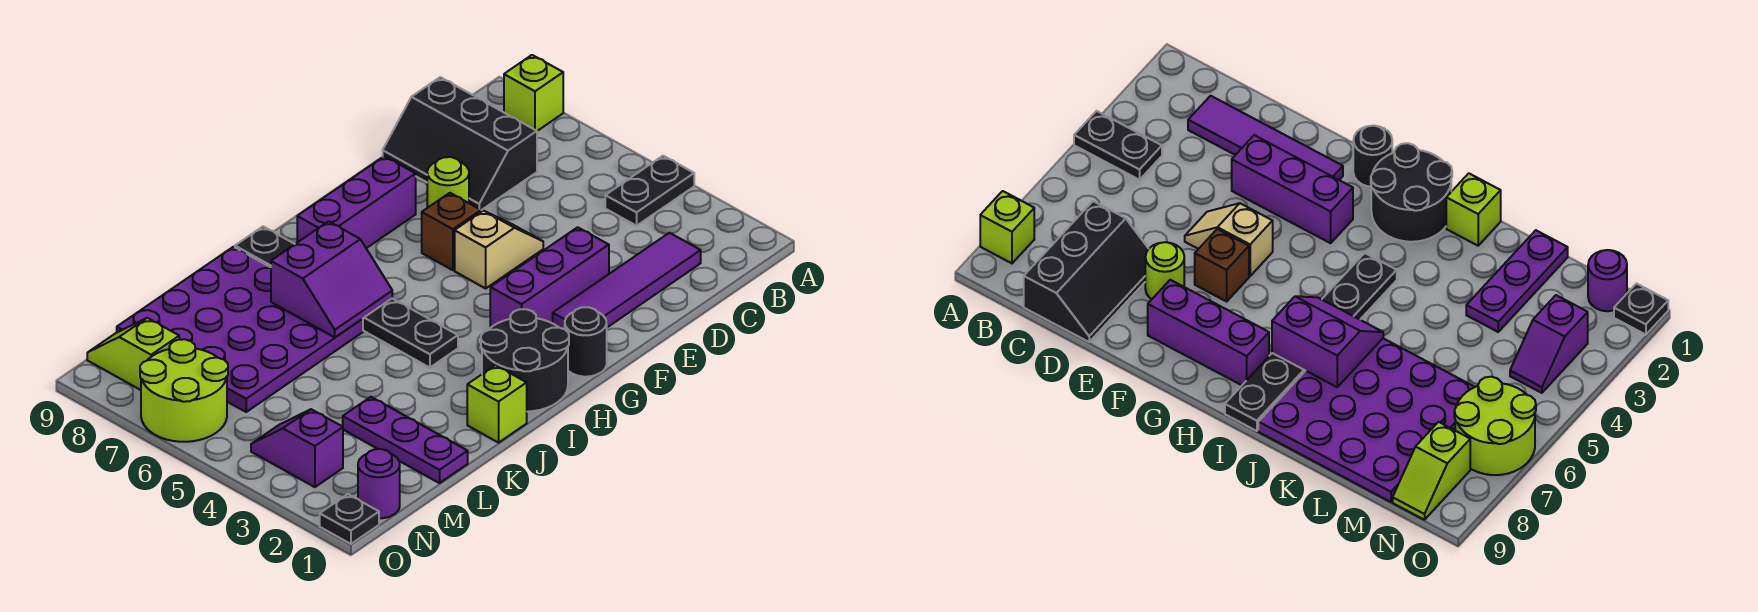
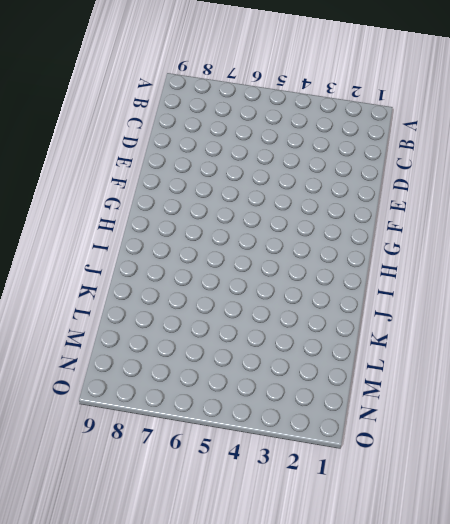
none -> black 1x2 plate [605,156,694,226]
none -> lime 1x1 brick [504,55,563,131]
none -> purple 1x4 tile [553,233,701,329]

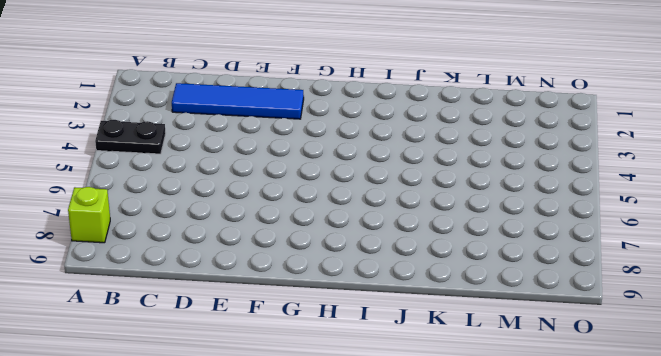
blue 1x4 tile [172,83,304,119] -> purple 1x4 tile [553,233,701,329]
none -> black 2x3 slope [383,77,537,210]
none -> purple 1x3 brick [490,227,609,328]
none -> tan 1x2 slope [455,211,543,288]

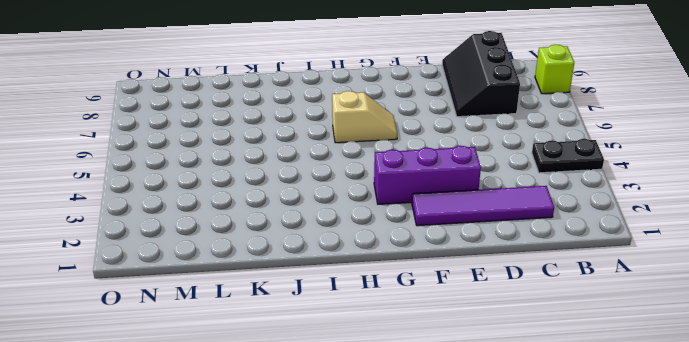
tan 1x2 slope [332,91,397,143] -> tan 1x2 slope moved to [455,211,543,288]
none -> lime 1x1 round brick [427,157,469,208]
none -> brown 1x1 brick [422,193,481,270]
none -> purple 1x3 brick [297,156,416,248]

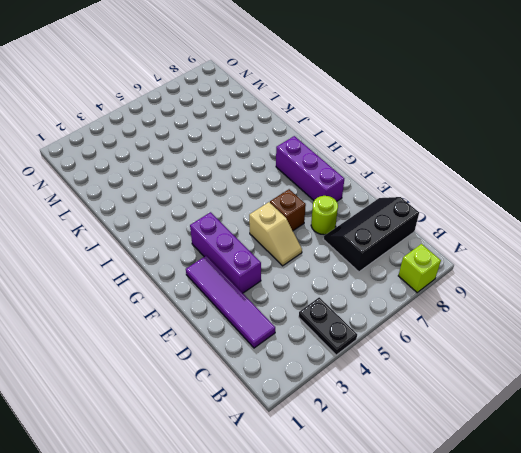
none -> black 1x1 round brick [565,307,607,377]
none -> black 2x2 round brick [481,309,569,412]
none -> black 1x6 plate [235,227,458,368]

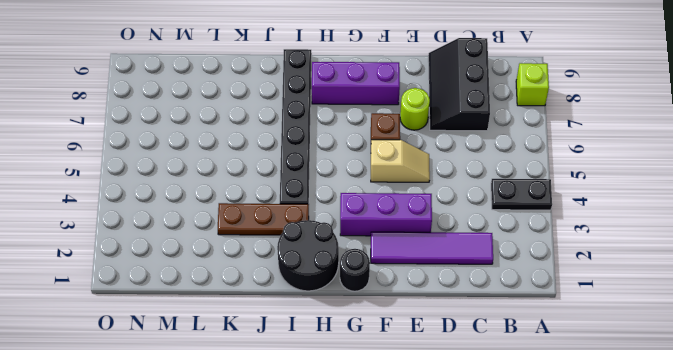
brown 1x3 plate [218,203,309,235] -> none
none -> lime 1x1 brick [467,365,527,443]
none -> purple 4x4 plate [117,247,363,412]
none -> purple 1x3 plate [343,397,468,483]

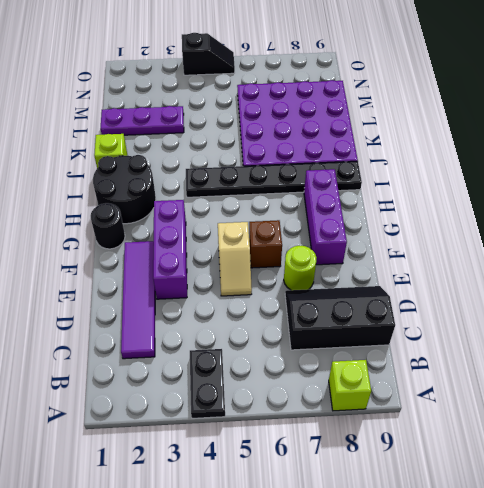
black 1x2 slope [182,33,235,75] -> none
none -> purple 1x1 round brick [358,449,400,518]
none -> purple 1x2 slope [251,409,343,487]
none -> lime 2x2 round brick [140,339,228,442]

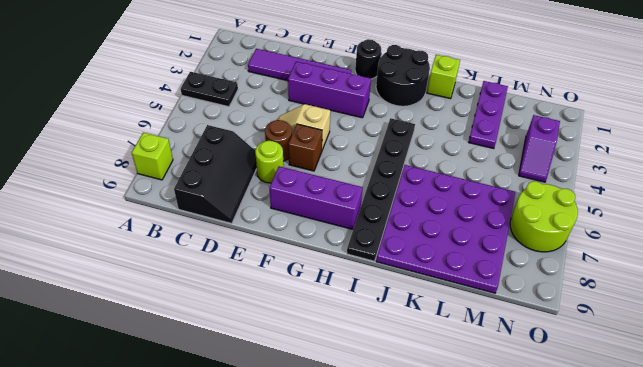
brown 1x1 round brick [265,120,292,161] -> none
none -> purple 1x1 round brick [358,449,400,518]
none -> lime 1x2 slope [87,318,179,390]
none -> black 1x1 plate [320,494,379,544]

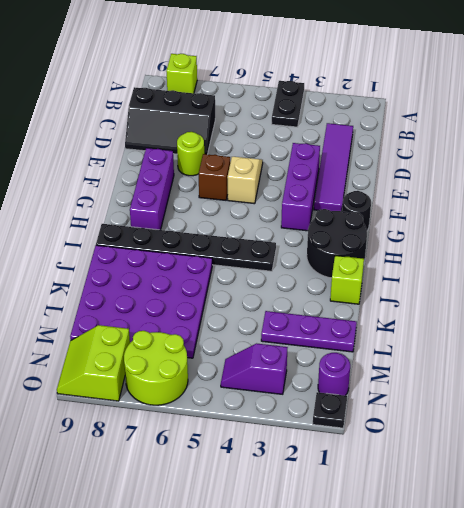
lime 2x2 slope [57,325,130,401] -> lime 1x2 slope [87,318,179,390]
none -> purple 2x2 slope [271,221,392,337]

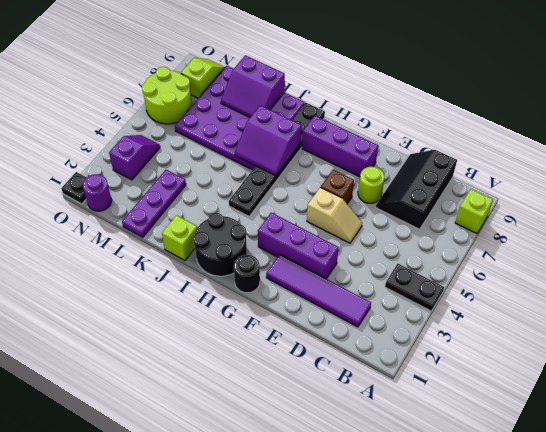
purple 2x2 slope [221,55,285,117] -> none

